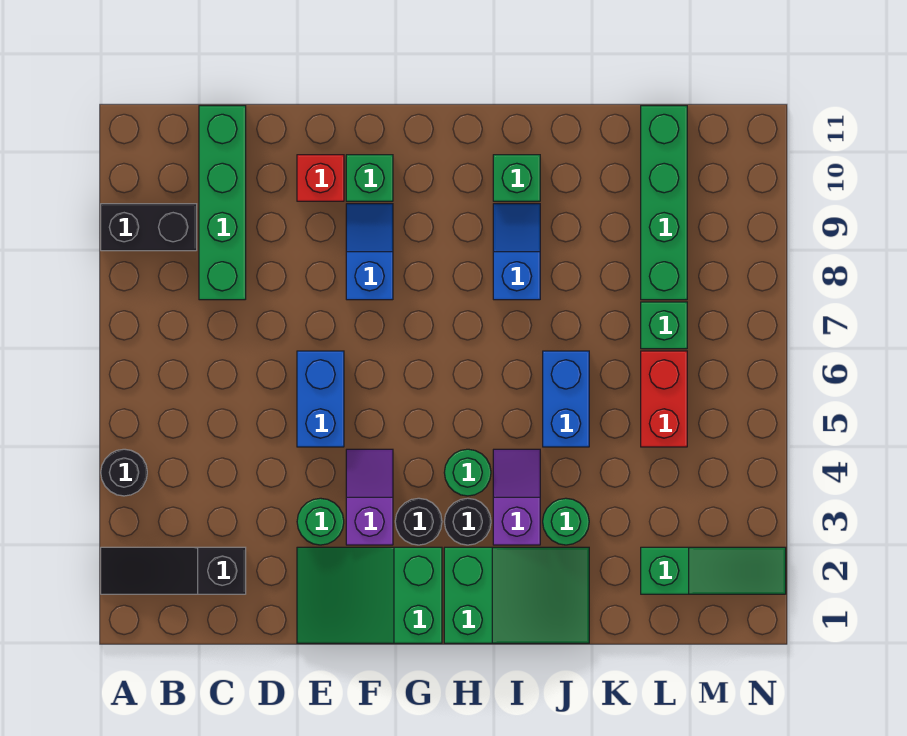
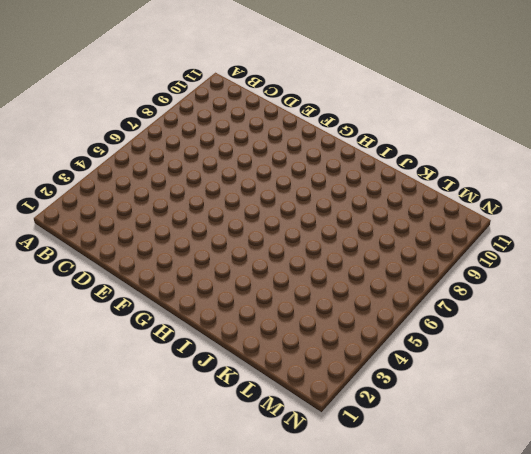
none -> black 1x3 slope [101,547,246,594]
none -> black 1x1 round brick [101,449,147,496]
none -> black 1x2 brick [101,204,197,251]

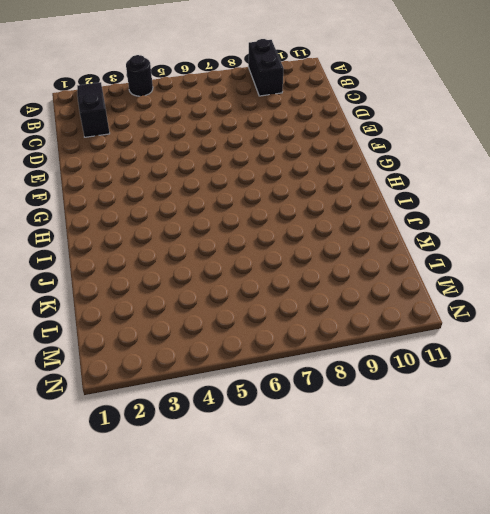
none -> green 1x4 brick [199,106,246,300]
none -> green 2x3 slope [297,547,442,643]
none -> green 1x1 round brick [297,498,344,545]

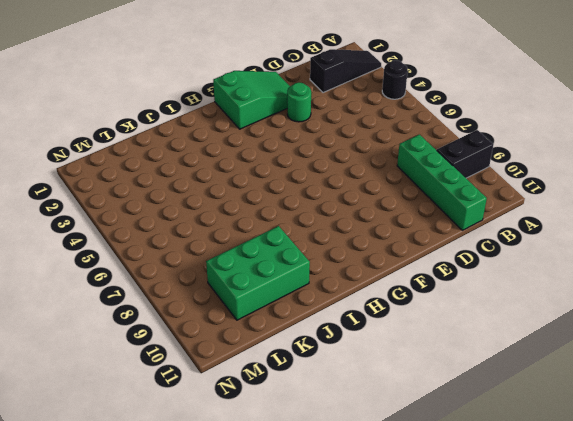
green 2x3 brick [206,226,310,320] -> green 1x4 brick [641,106,687,300]
none -> blue 1x2 brick [297,351,344,447]
none -> red 1x1 brick [297,155,344,201]
none -> purple 1x2 slope [346,449,393,545]

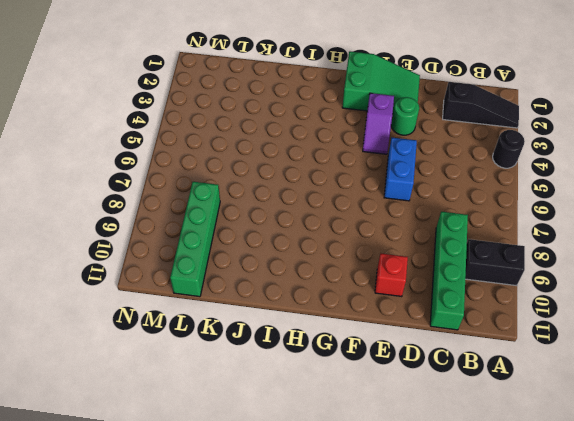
none -> blue 1x2 slope [346,204,393,300]
none -> green 1x1 brick [346,155,393,201]
none -> black 1x1 round brick [395,498,442,545]

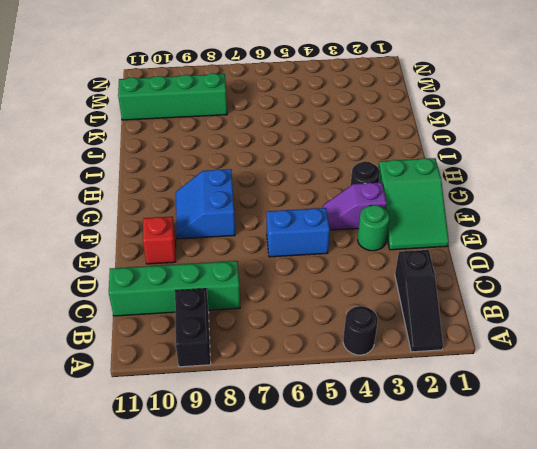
blue 2x2 slope [176,169,235,239] -> blue 1x2 slope [346,204,393,300]
none -> green 1x1 brick [346,155,393,201]
none -> green 2x3 slope [444,547,589,643]
none -> black 1x1 round brick [444,498,491,545]

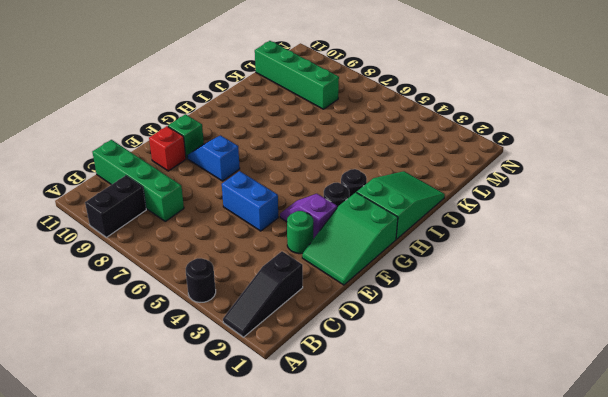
none -> green 1x1 round brick [444,449,491,496]
none -> purple 1x2 slope [493,449,540,545]
none -> blue 1x2 slope [493,204,540,300]

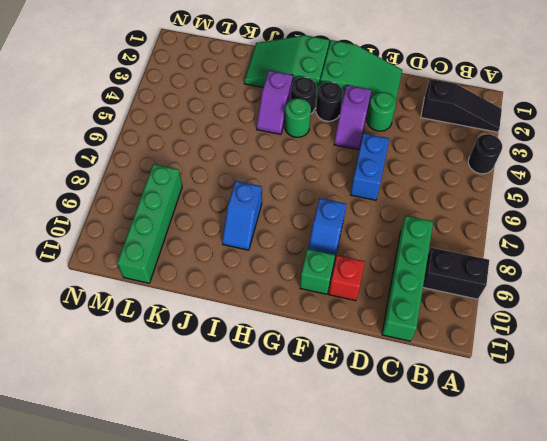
none -> green 1x1 brick [493,155,540,201]
none -> green 1x1 round brick [543,498,589,545]
none -> blue 1x2 brick [543,351,589,447]

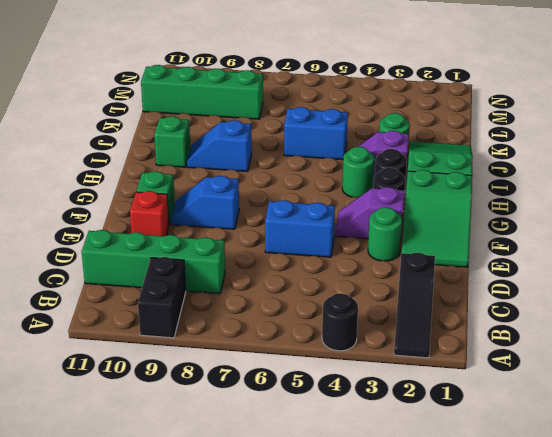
none -> green 1x3 slope [641,547,786,594]
none -> red 1x2 brick [641,351,687,447]
none -> green 1x1 brick [641,302,687,349]

